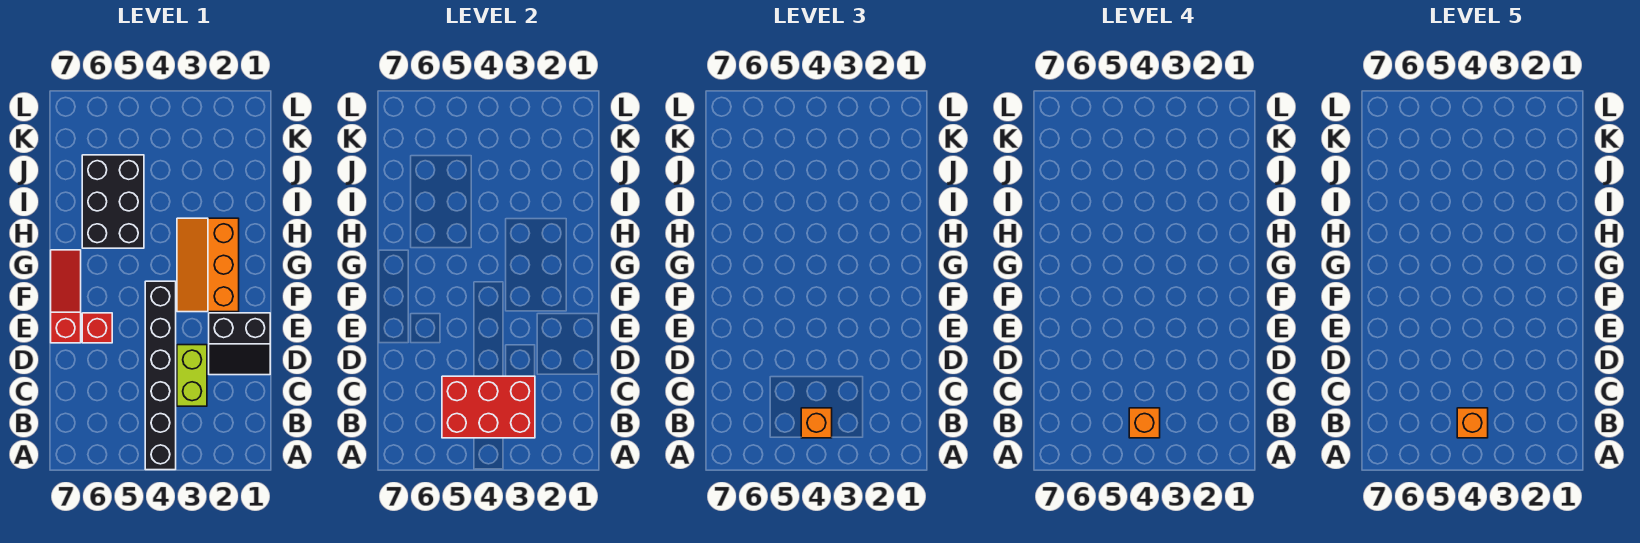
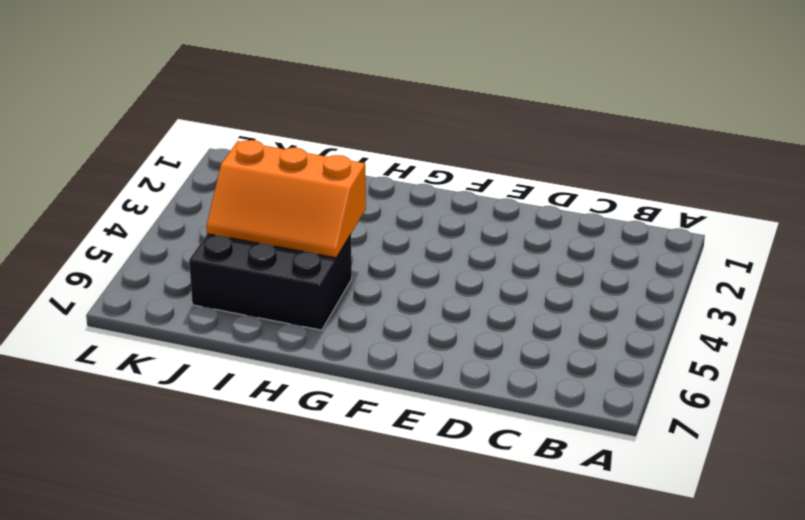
orange 2x3 slope [206,140,366,258] -> orange 2x3 slope moved to [177,218,239,312]
none -> black 1x6 brick [145,281,176,470]
none -> lime 1x2 brick [177,345,207,406]

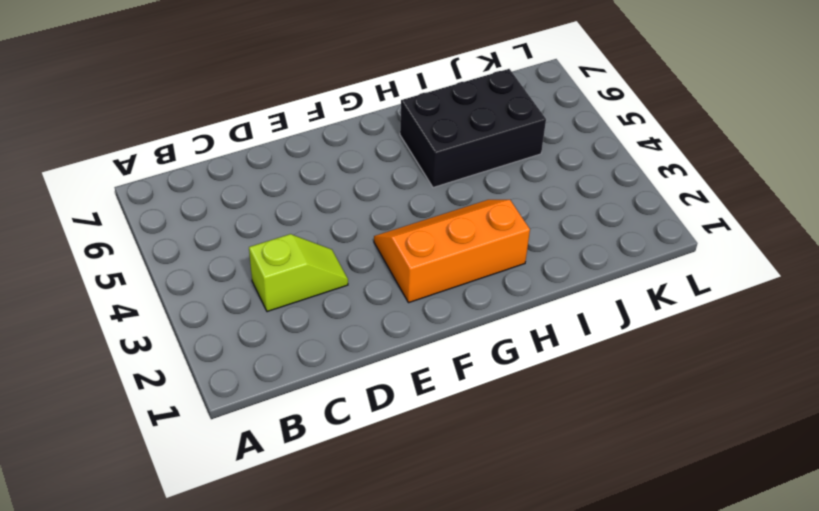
lime 1x2 slope [249,234,348,312] -> lime 1x2 brick [177,345,207,406]
none -> black 1x6 brick [145,281,176,470]
none -> black 2x2 slope [209,313,270,375]

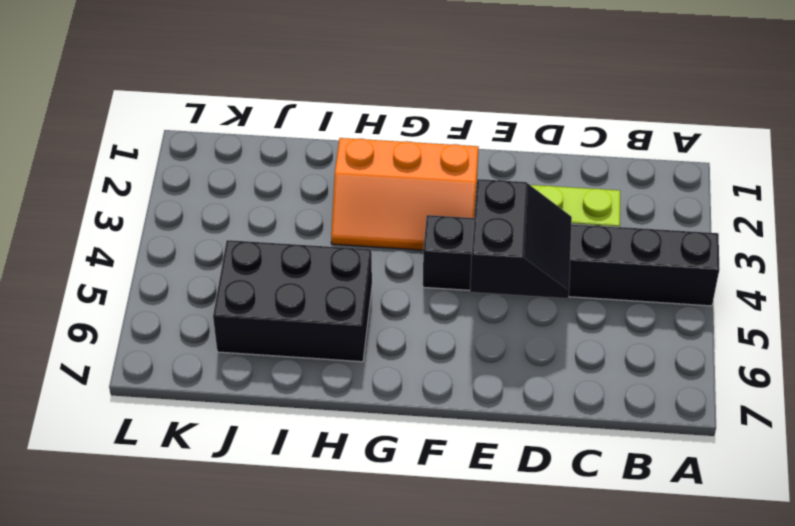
black 2x2 slope [470,179,572,298] -> black 2x2 slope moved to [209,313,270,375]
none -> red 1x1 brick [82,313,112,343]
none -> red 1x3 slope [51,250,81,343]

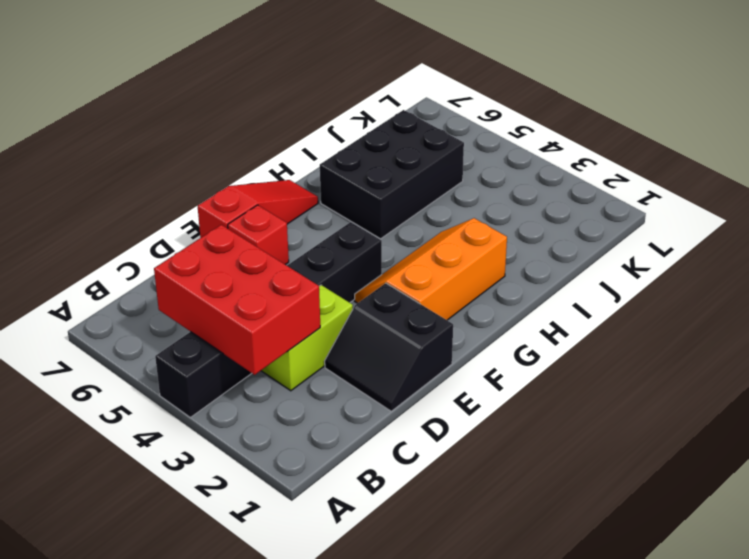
none -> orange 1x1 brick [801,408,832,438]
none -> orange 1x1 brick [1129,408,1160,438]

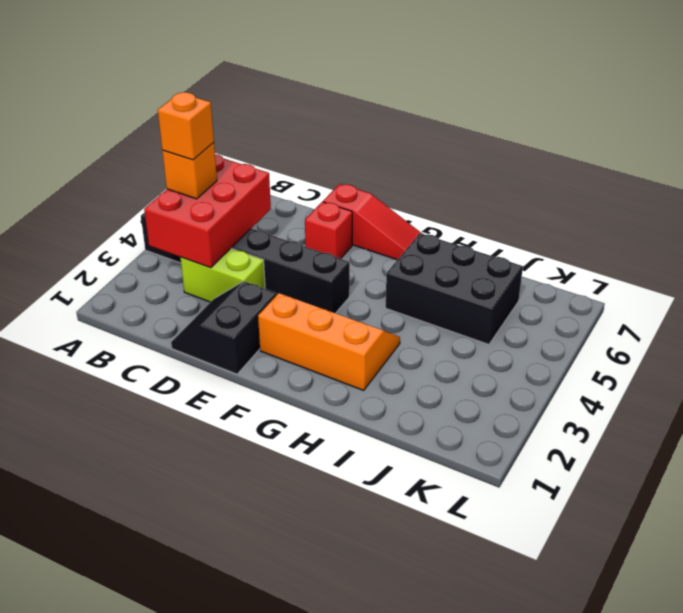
none -> orange 1x1 brick [1457,408,1488,438]

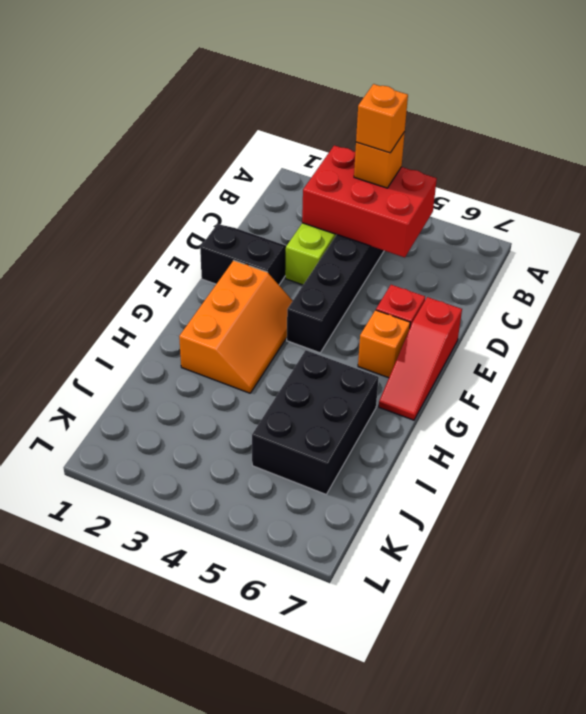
orange 1x1 brick [358,310,410,378] -> orange 1x1 brick moved to [1457,408,1488,438]

